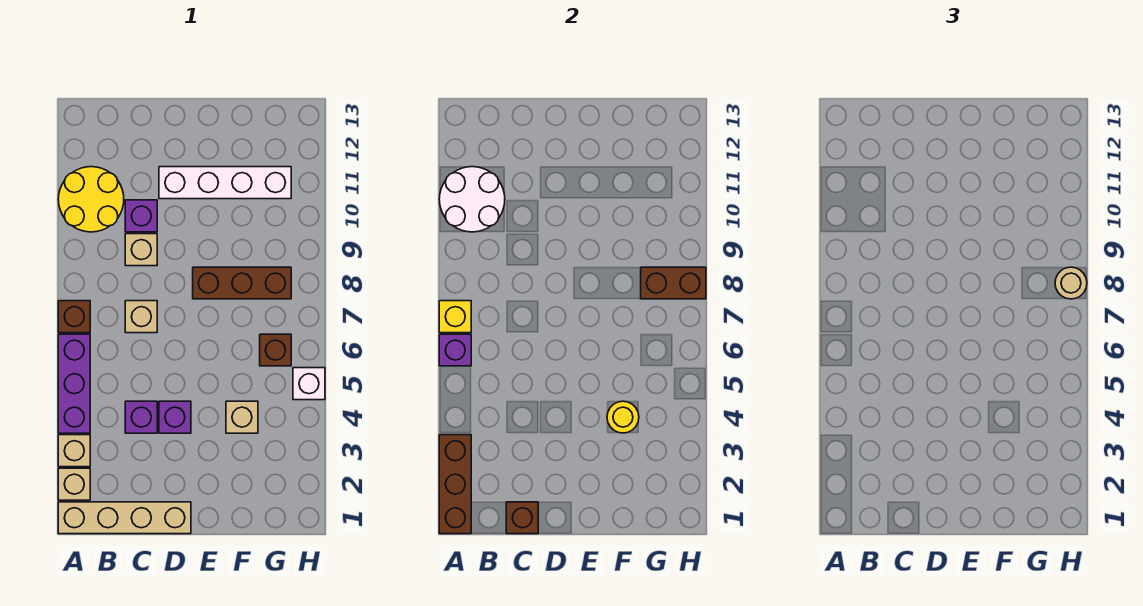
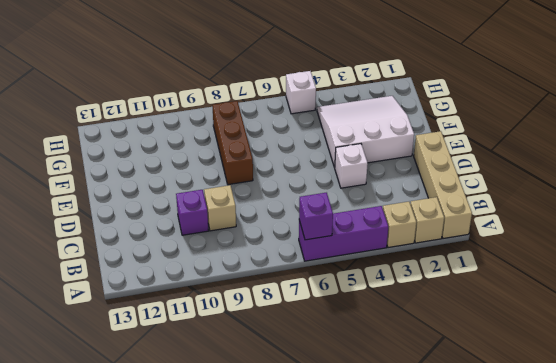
white 1x1 brick [335,144,368,188] -> purple 1x1 brick [159,401,191,433]
white 3x3 slope [317,96,414,168] -> tan 1x1 brick [226,401,258,433]
none -> brown 1x1 brick [58,301,90,333]
none -> yellow 2x2 round brick [58,167,124,232]
none -> purple 1x1 brick [125,401,157,433]

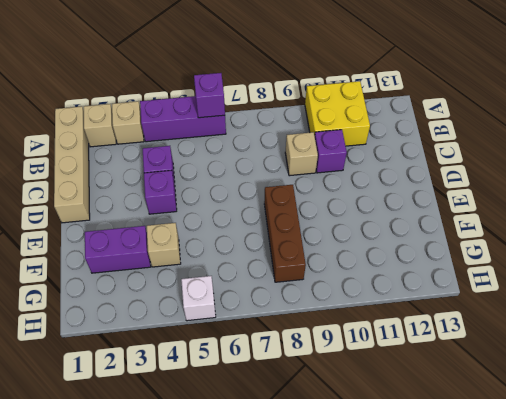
yellow 2x2 brick [305,81,370,146] -> yellow 2x2 round brick [58,167,124,232]
purple 1x2 brick [85,226,151,273] -> none
none -> brown 1x1 brick [58,301,90,333]
none -> tan 1x1 brick [125,301,157,333]
none -> white 1x4 brick [159,167,291,199]

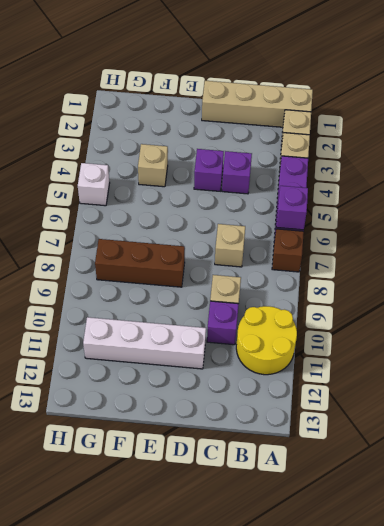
none -> brown 1x1 brick [260,334,291,366]
none -> brown 1x3 brick [439,435,471,534]
none -> yellow 1x1 brick [439,301,471,333]

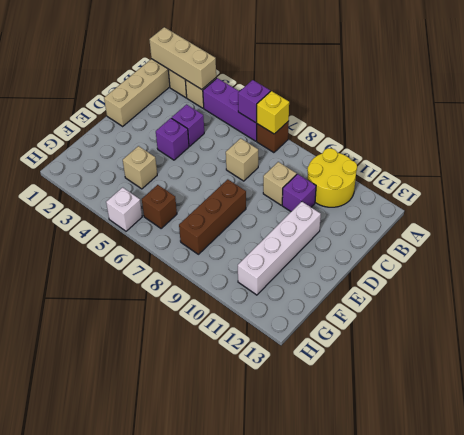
tan 1x3 brick [149,27,216,90] -> brown 1x3 brick [439,435,471,534]
none -> white 2x2 round brick [439,167,505,232]
none -> brown 1x1 brick [506,502,538,534]
none -> yellow 1x1 round brick [607,401,639,433]

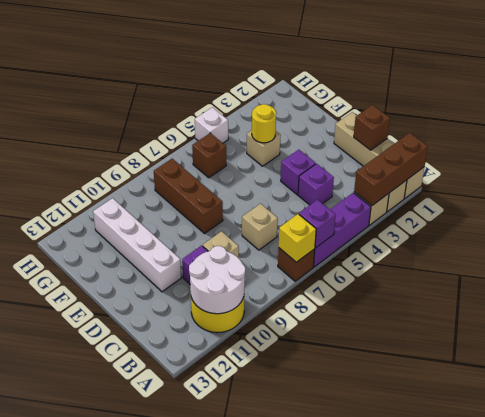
none -> brown 1x2 brick [641,267,706,299]
none -> tan 1x1 round brick [1055,267,1087,299]

